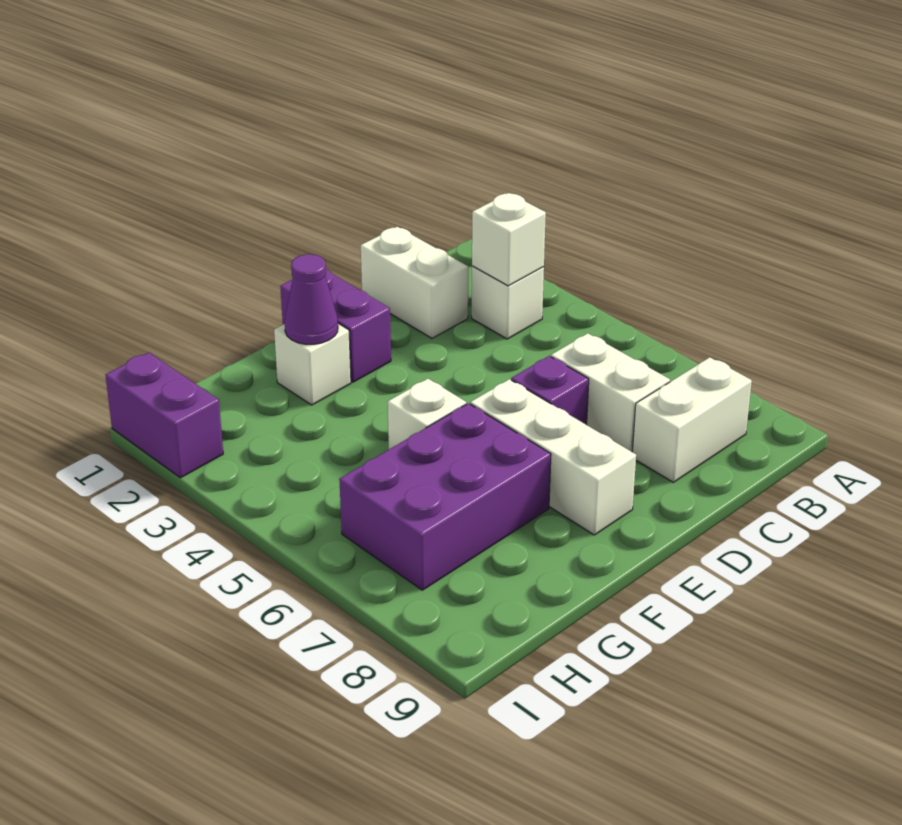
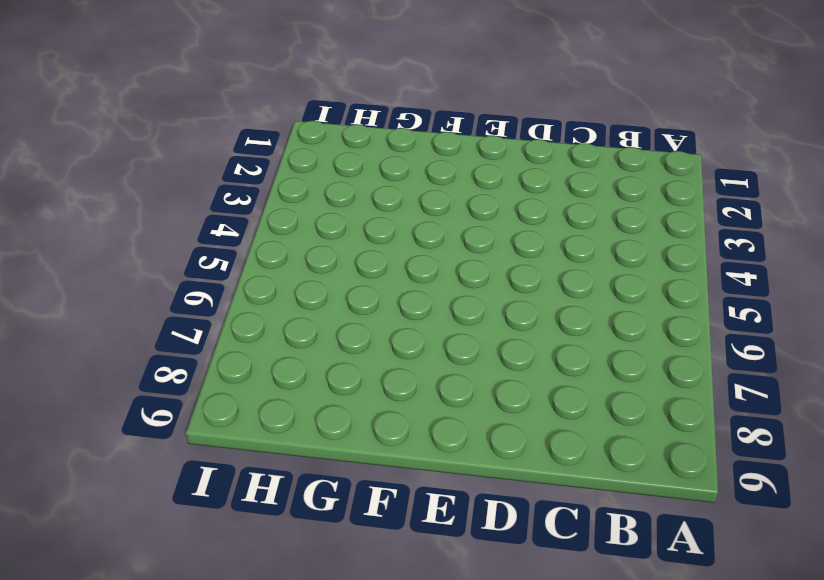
none -> white 1x1 brick [472,266,544,339]
none -> white 1x2 brick [632,357,752,482]
none -> white 1x2 brick [361,227,468,338]

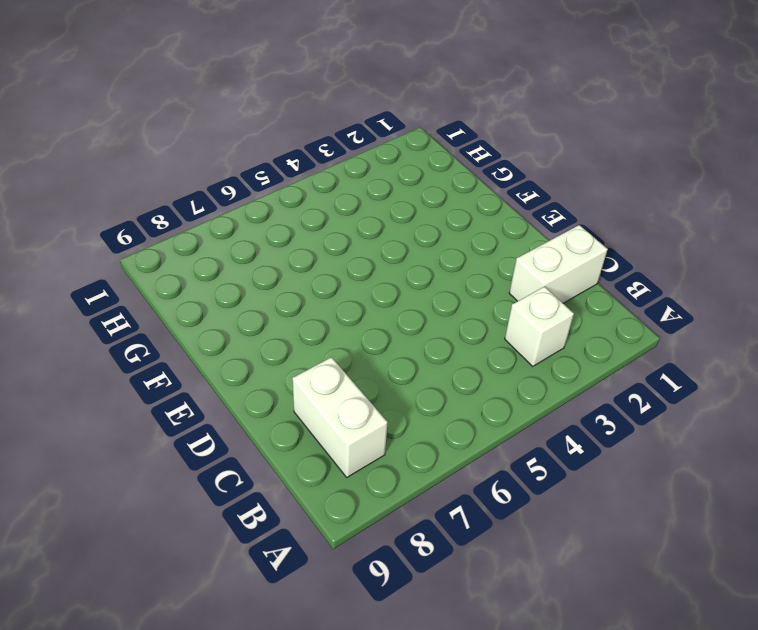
none -> white 1x2 brick [551,333,670,452]
none -> purple 1x1 brick [511,356,589,425]
none -> purple 1x2 brick [280,269,391,382]

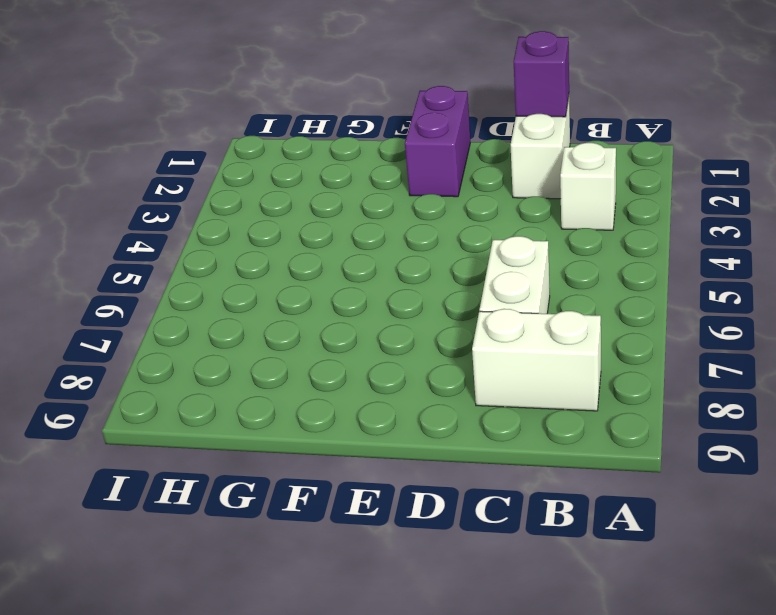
purple 1x1 brick [514,31,569,117] -> purple 1x1 brick moved to [511,356,589,425]
none -> white 1x3 brick [470,379,636,535]
none -> white 1x1 brick [274,324,351,405]
none -> white 1x1 brick [388,379,466,449]

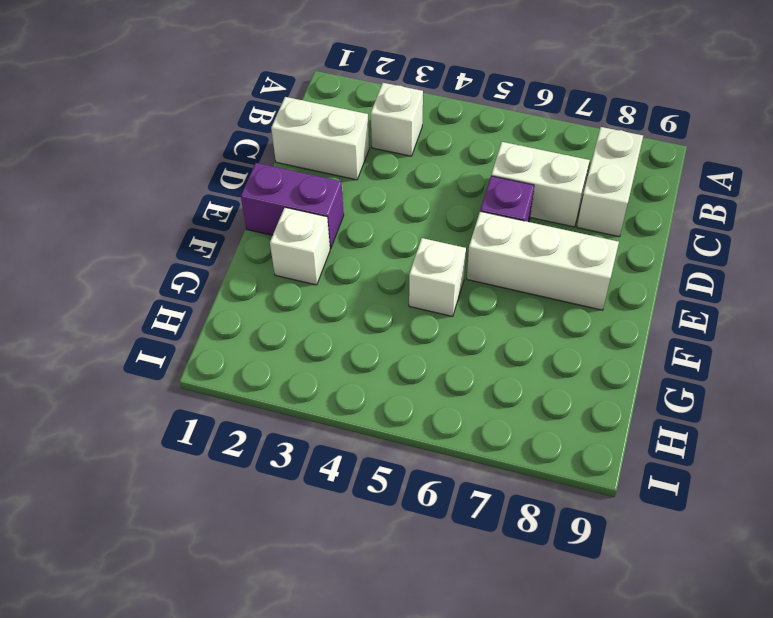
none -> purple 2x3 brick [339,403,551,590]
none -> purple 1x2 brick [105,353,223,478]
none -> white 1x1 brick [472,193,546,286]

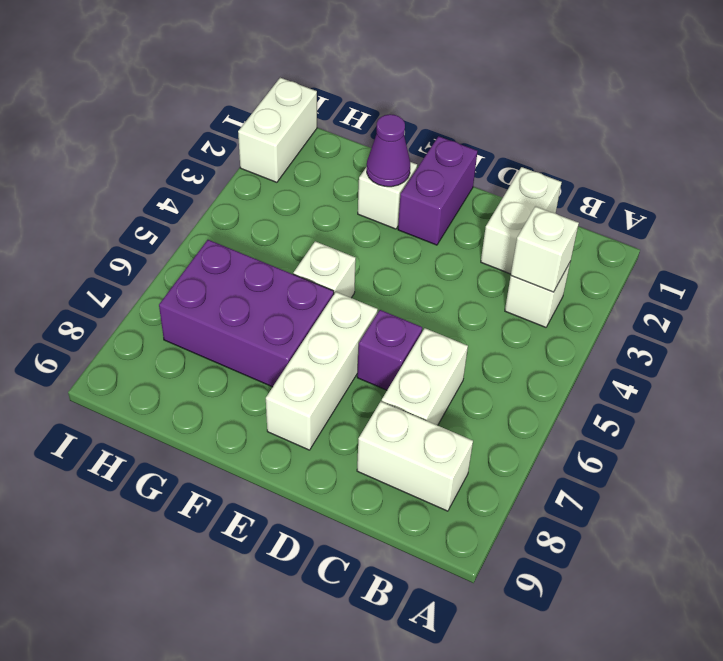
white 1x2 brick [238,78,317,182] -> purple 1x2 brick [105,353,223,478]

